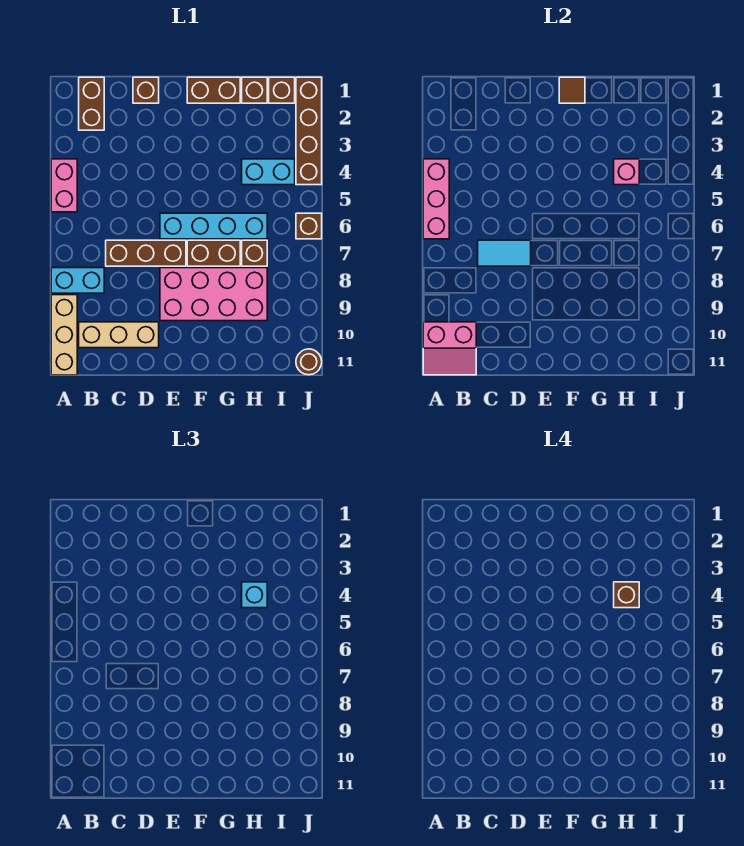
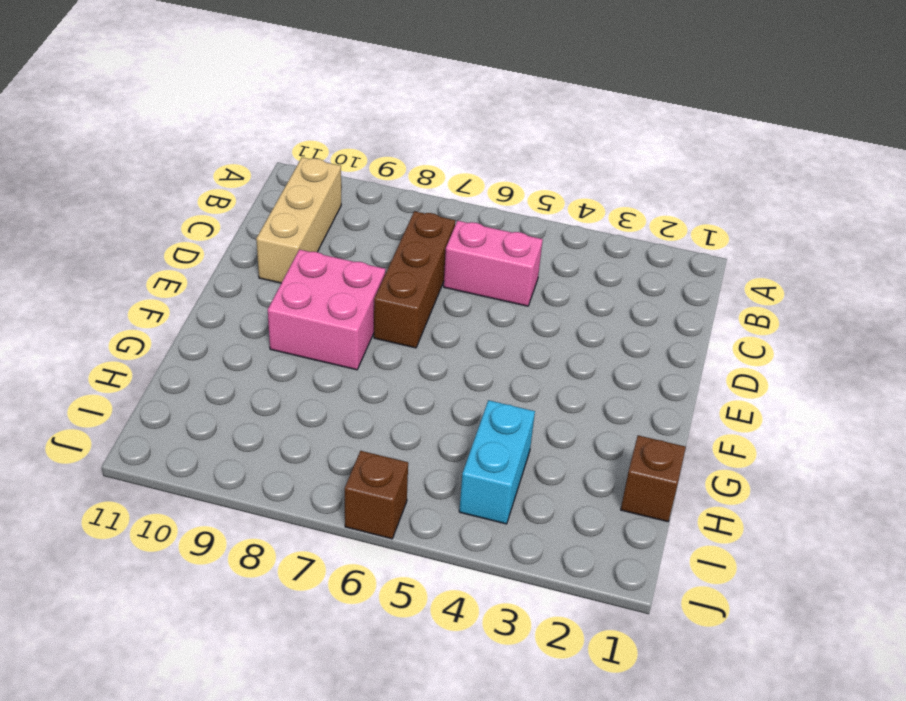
pink 1x2 brick [444,221,543,306] -> pink 1x2 brick moved to [51,159,77,212]
pink 2x2 brick [268,249,386,370] -> pink 2x4 brick [160,268,267,321]
none -> cyan 1x2 brick [51,268,104,293]
none -> tan 1x3 brick [51,295,77,375]
none -> brown 1x2 brick [79,77,104,130]

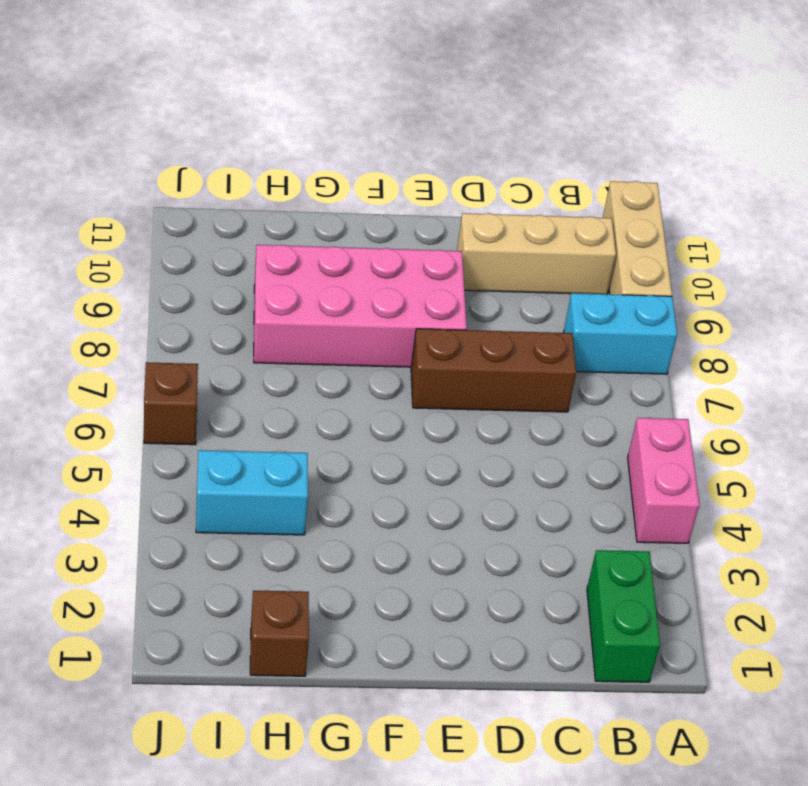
green 1x2 brick [587,550,660,682] -> brown 1x2 brick [79,77,104,130]
none -> brown 1x1 brick [133,77,159,103]
none -> cyan 1x4 brick [160,213,267,239]
none -> brown 1x2 brick [187,77,240,103]

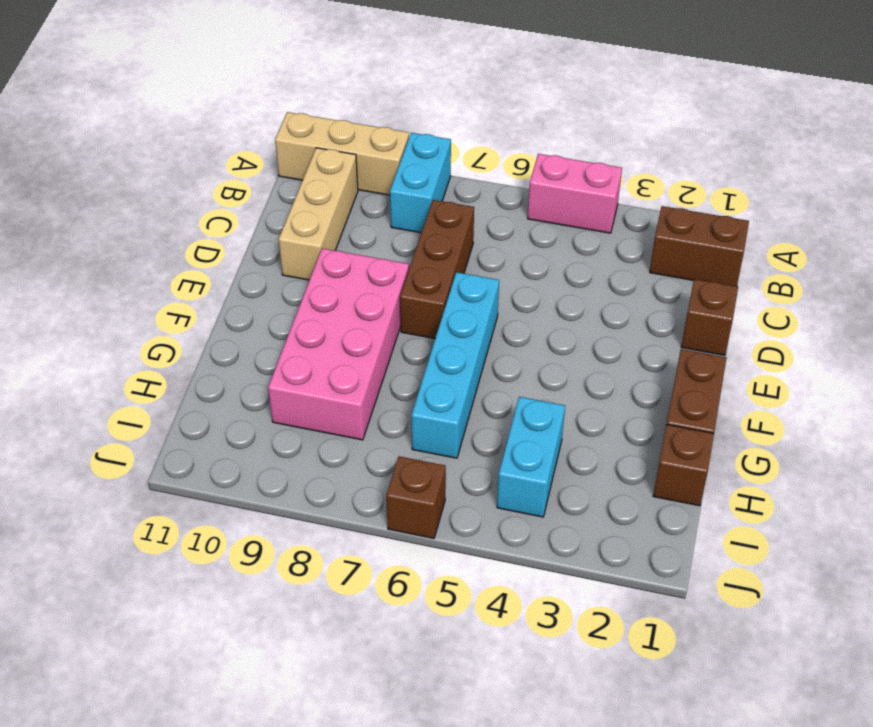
none -> brown 1x2 brick [187,240,240,266]
none -> brown 1x1 brick [242,240,267,266]
none -> brown 1x1 brick [269,77,295,103]

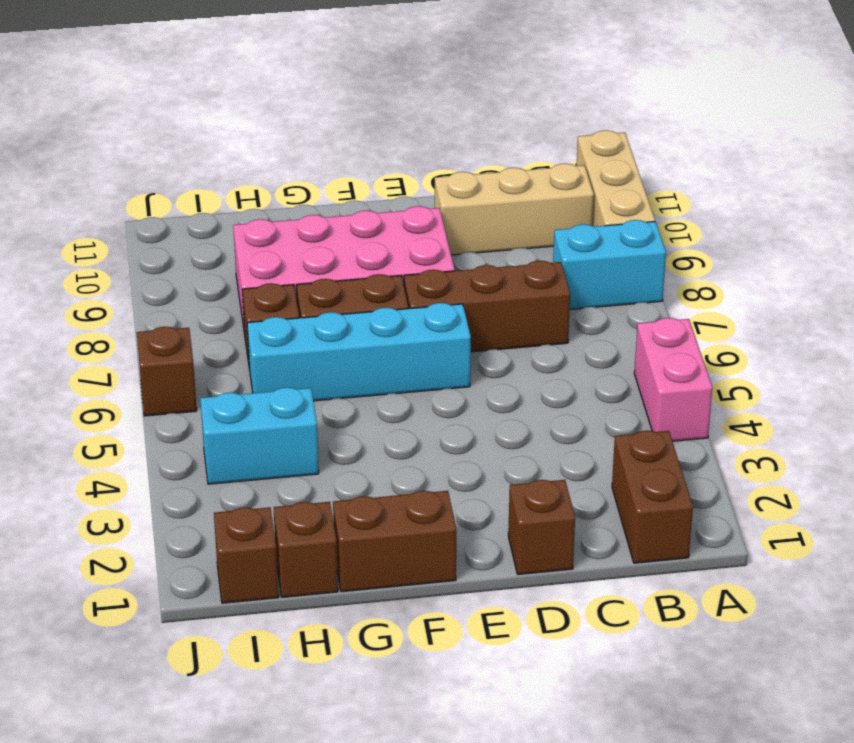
none -> brown 1x4 brick [296,77,322,185]
none -> brown 1x1 round brick [296,349,322,375]
none -> pink 1x3 brick [423,159,449,239]

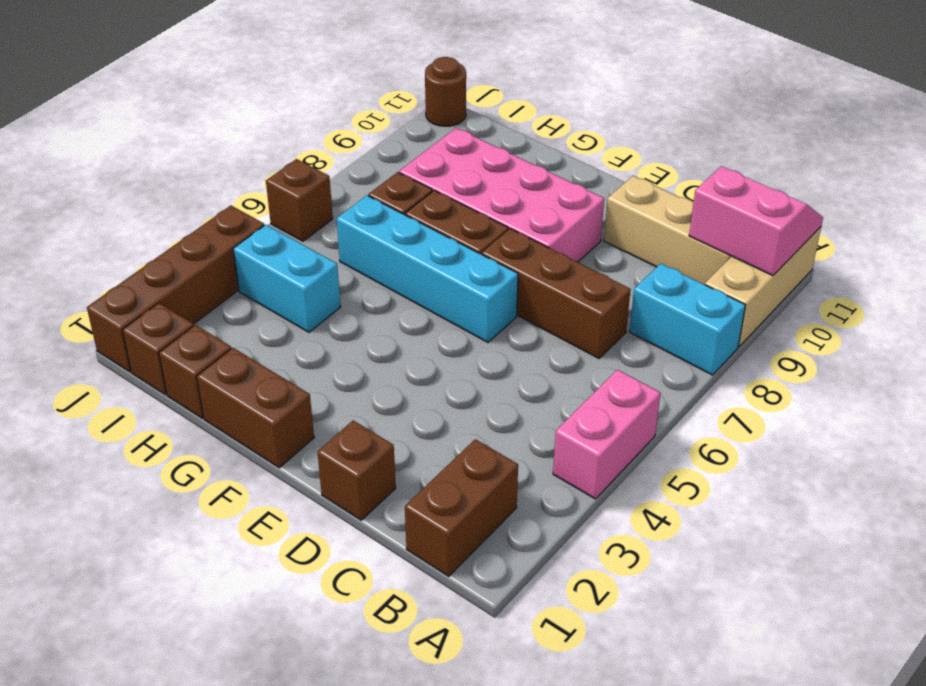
none -> pink 1x3 brick [423,159,449,239]
none -> cyan 1x2 tile [478,240,531,266]
none -> brown 1x1 tile [559,77,585,103]

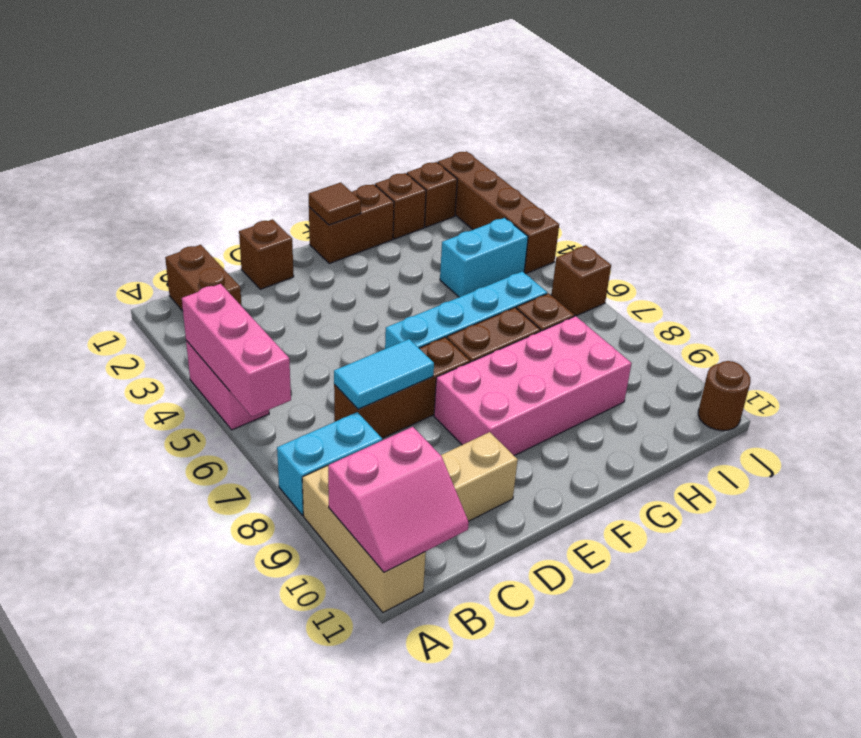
none -> pink 1x1 brick [614,159,639,185]
none -> cyan 1x1 brick [242,582,267,608]
none -> brown 1x1 brick [614,582,639,608]

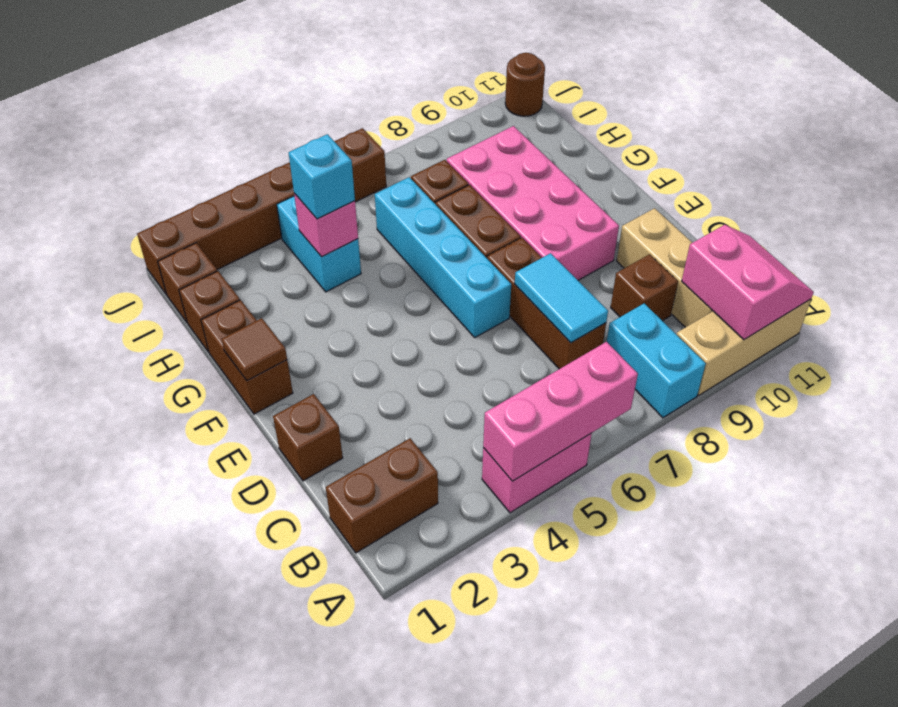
brown 1x1 brick [611,254,678,321] -> brown 1x1 brick moved to [614,582,639,608]

